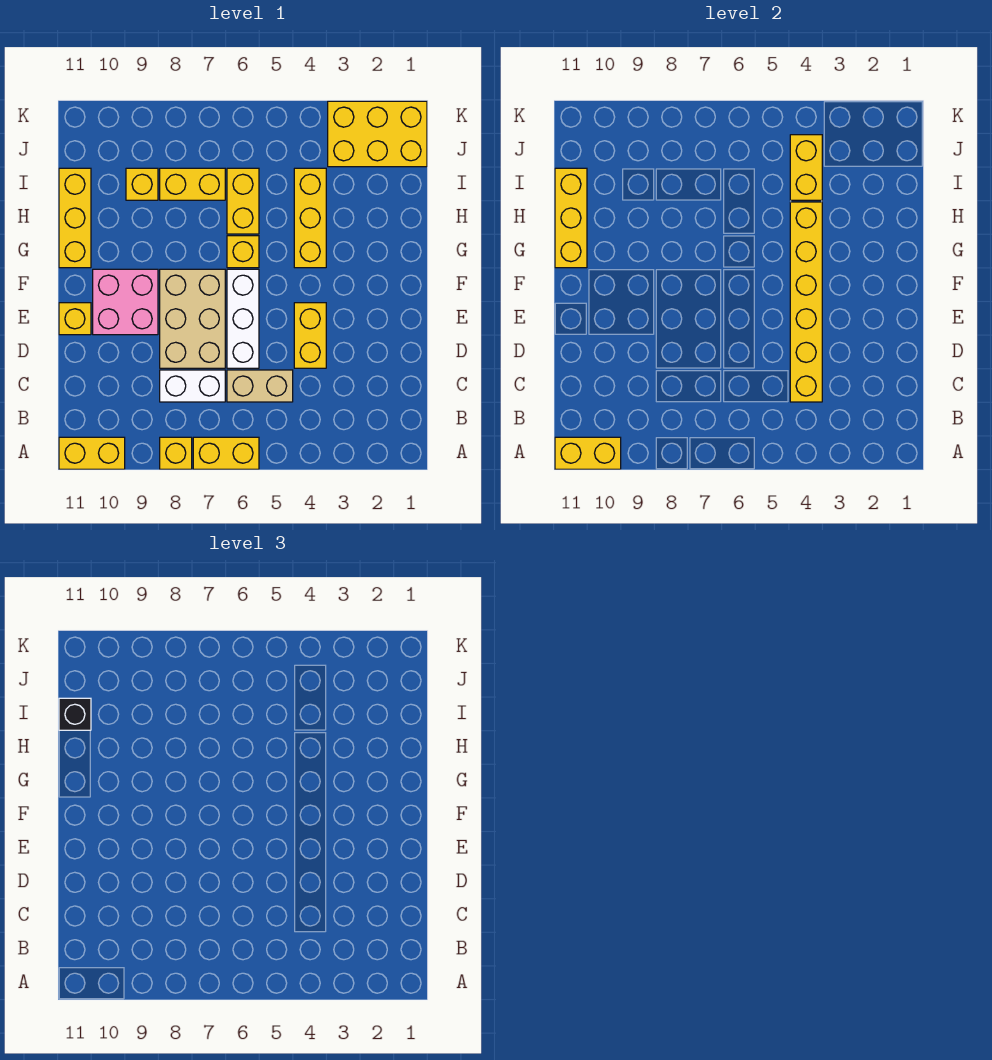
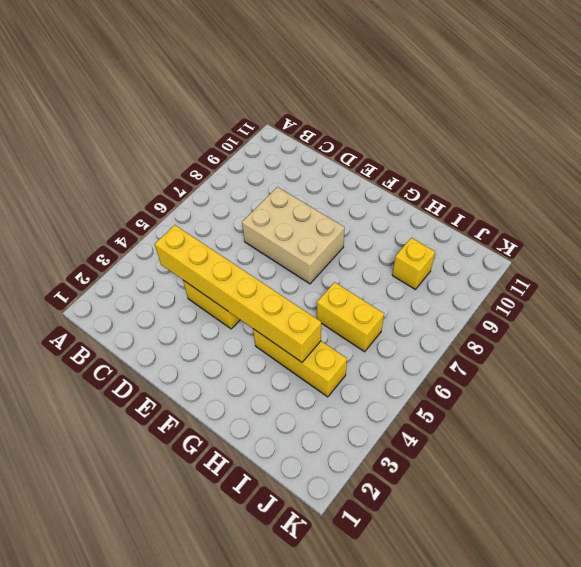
none -> yellow 1x2 brick [193,437,259,469]
none -> yellow 1x1 brick [160,437,192,469]
none -> yellow 1x2 brick [59,437,125,469]

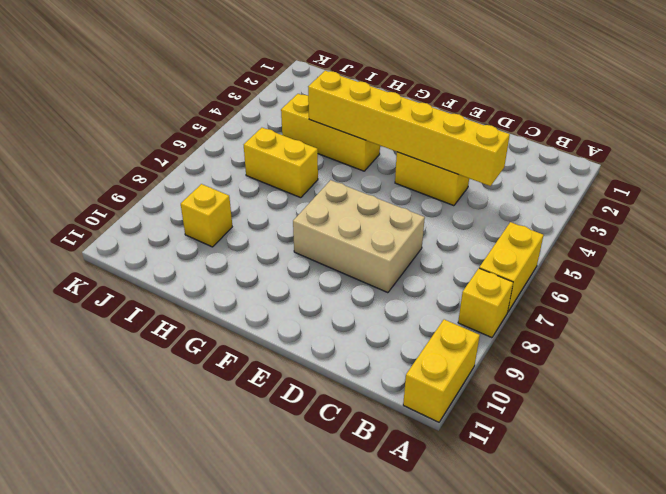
none -> tan 1x2 brick [227,370,293,402]
none -> white 1x2 brick [160,370,225,402]
none -> white 1x3 brick [227,269,259,368]

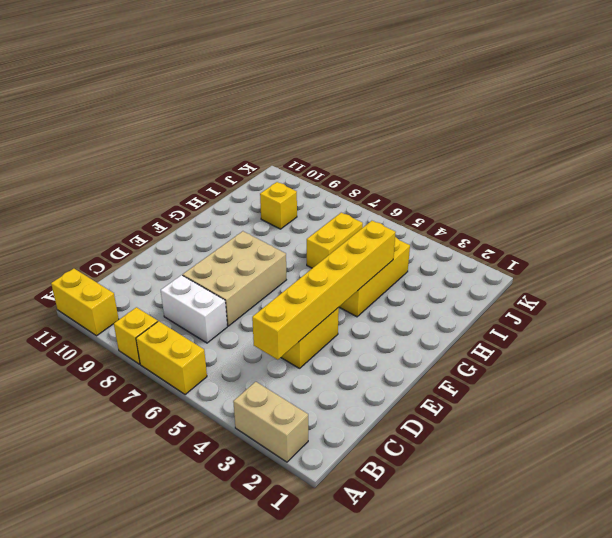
tan 1x2 brick [233,382,308,462] -> tan 1x2 brick moved to [227,370,293,402]
none -> white 1x3 brick [227,269,259,368]
none -> pink 2x2 brick [93,269,158,335]
none -> yellow 1x1 brick [59,303,91,335]

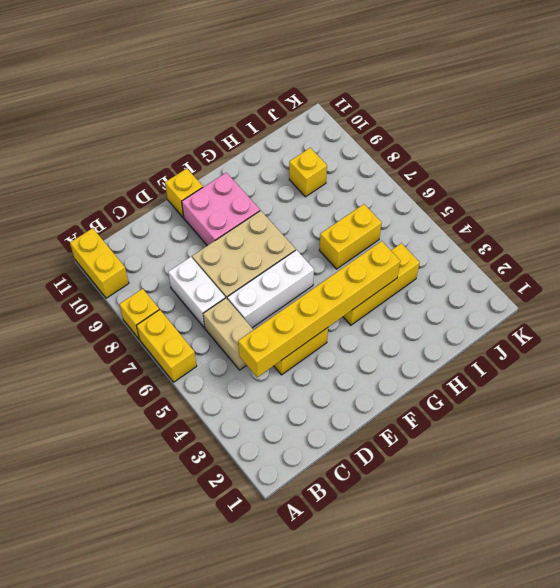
none -> yellow 1x1 brick [227,236,259,268]
none -> yellow 1x3 brick [59,168,91,268]
none -> yellow 1x2 brick [160,168,225,200]

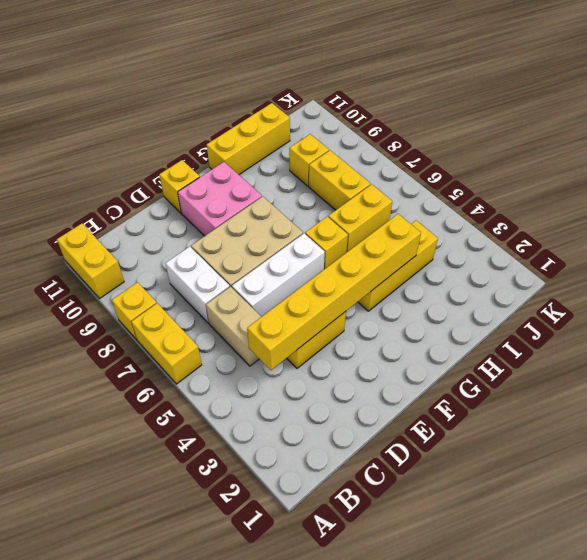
none -> yellow 2x3 brick [328,101,427,167]
none -> yellow 1x2 brick [555,437,621,469]
none -> yellow 1x3 brick [555,168,587,268]

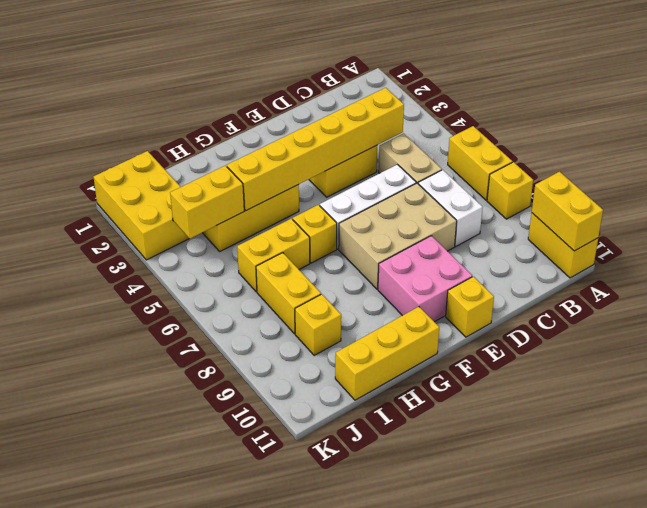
none -> yellow 1x3 brick [555,168,587,268]
none -> black 1x1 brick [59,698,91,730]

